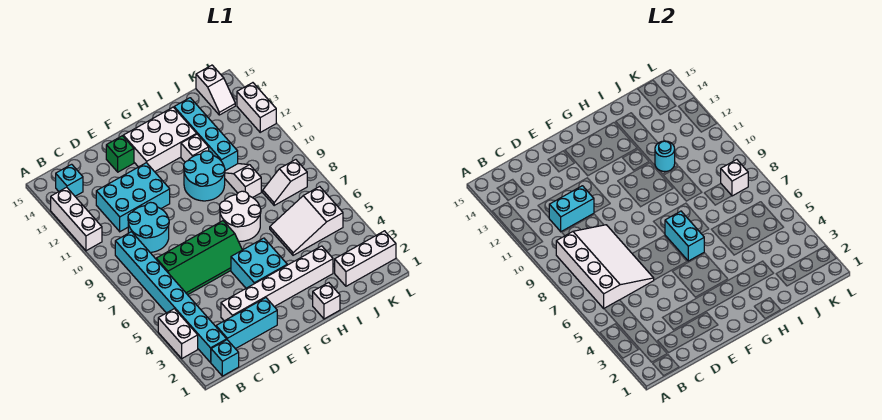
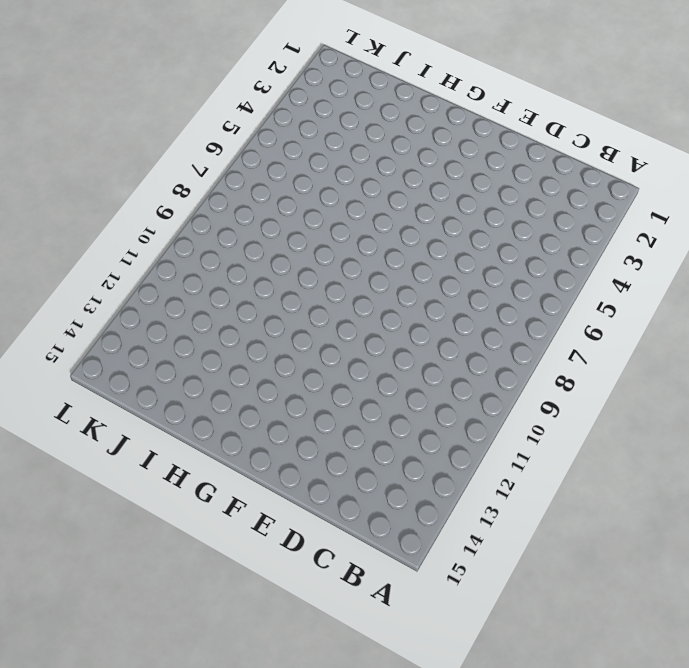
none -> white 1x2 brick [158,309,198,358]
none -> white 1x3 brick [51,187,102,251]
none -> cyan 1x1 brick [211,340,239,376]

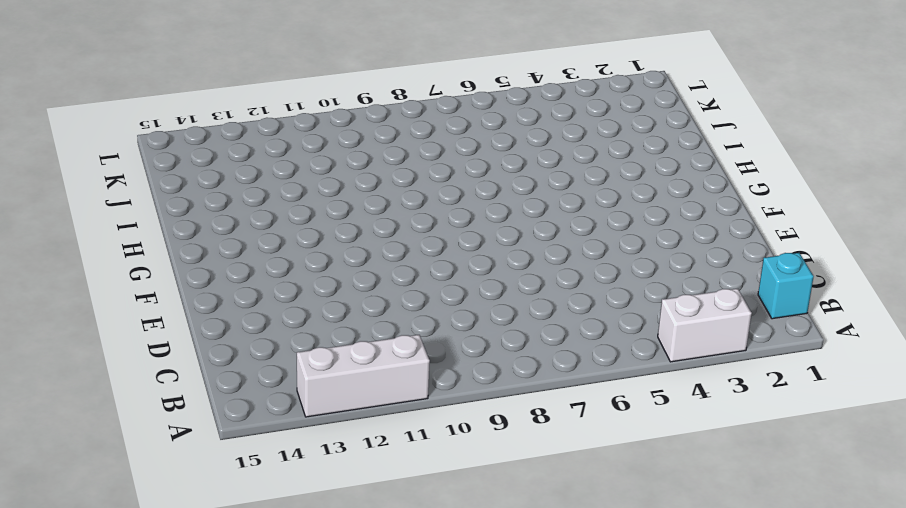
none -> cyan 1x8 brick [115,232,227,362]
none -> cyan 1x1 brick [56,164,83,196]
none -> cyan 1x3 brick [216,298,277,349]

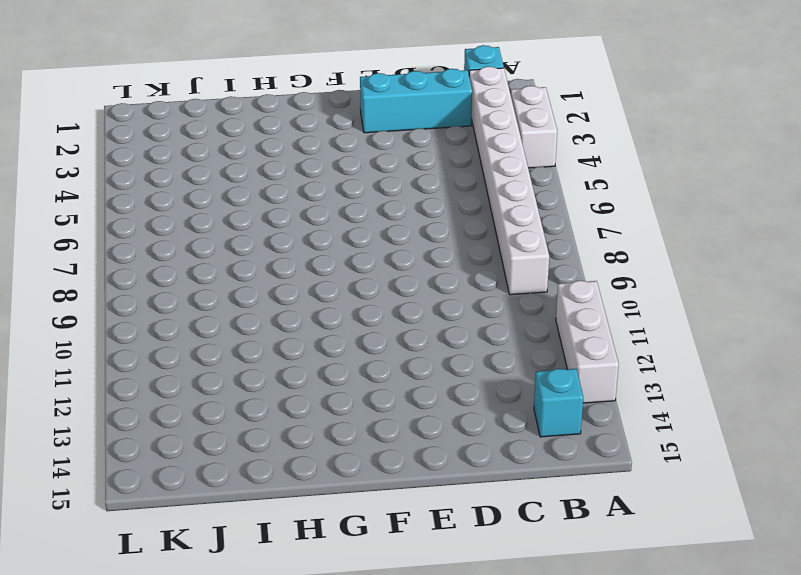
white 1x8 brick [469,66,549,295] -> cyan 1x8 brick [115,232,227,362]
none -> green 2x4 slope [156,221,242,295]
none -> cyan 2x2 round brick [128,202,169,252]
none -> cyan 2x3 brick [96,163,170,232]

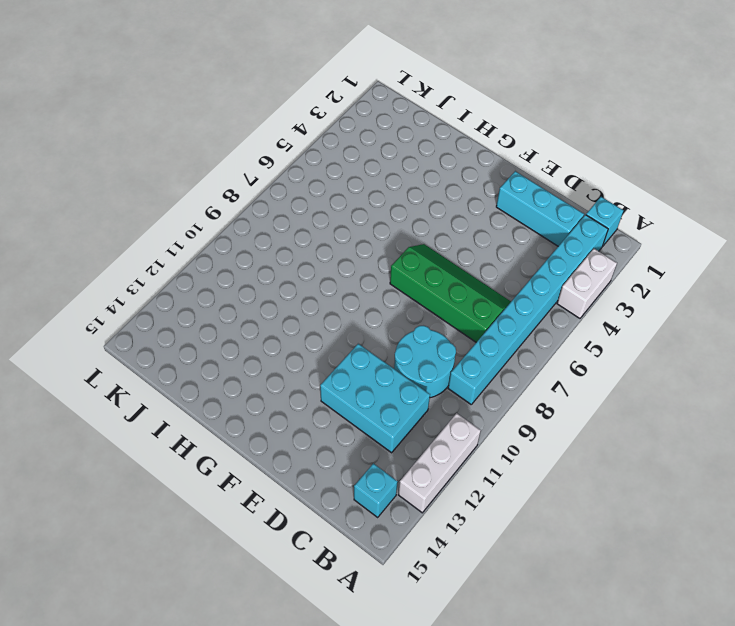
none -> white 1x6 brick [221,246,333,321]
none -> green 1x1 brick [106,136,134,172]
none -> cyan 2x2 brick [231,238,287,288]

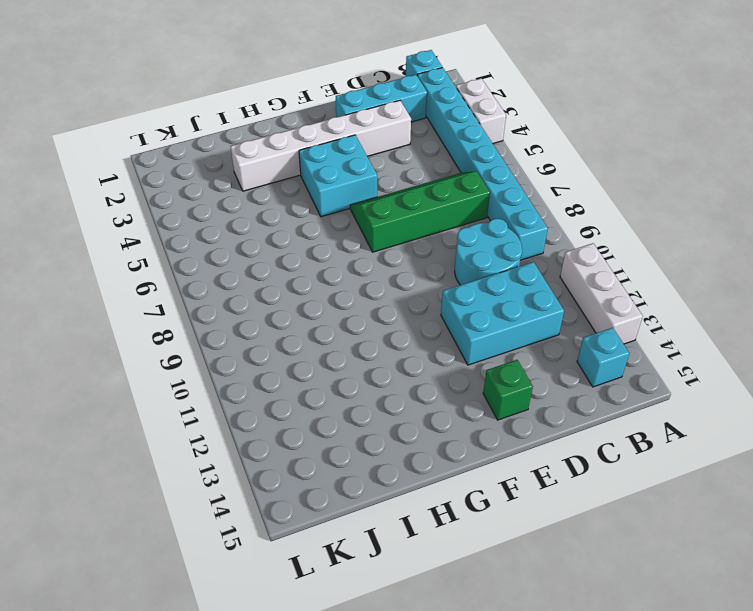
none -> white 2x3 brick [123,107,196,172]
none -> white 2x2 round brick [220,191,261,241]
none -> cyan 2x2 round brick [184,151,225,201]

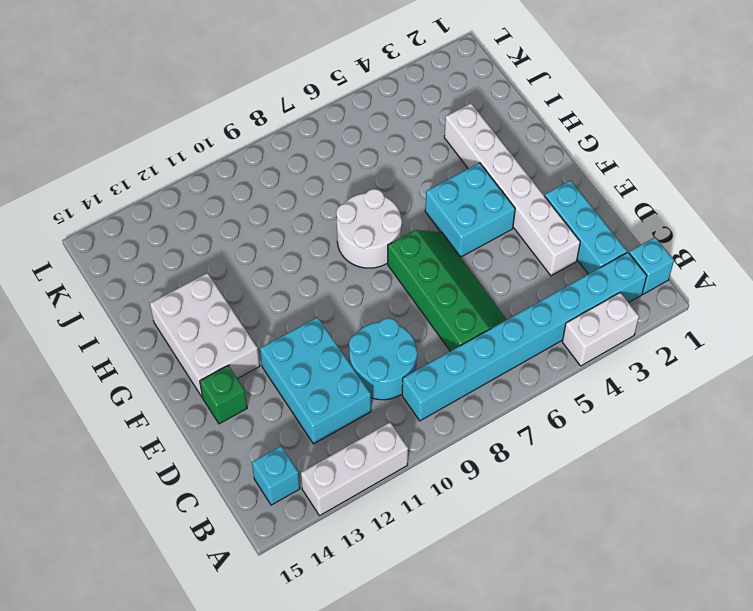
none -> cyan 2x2 round brick [184,151,225,201]
none -> white 1x1 brick [313,283,340,319]
none -> white 1x1 brick [181,134,209,162]

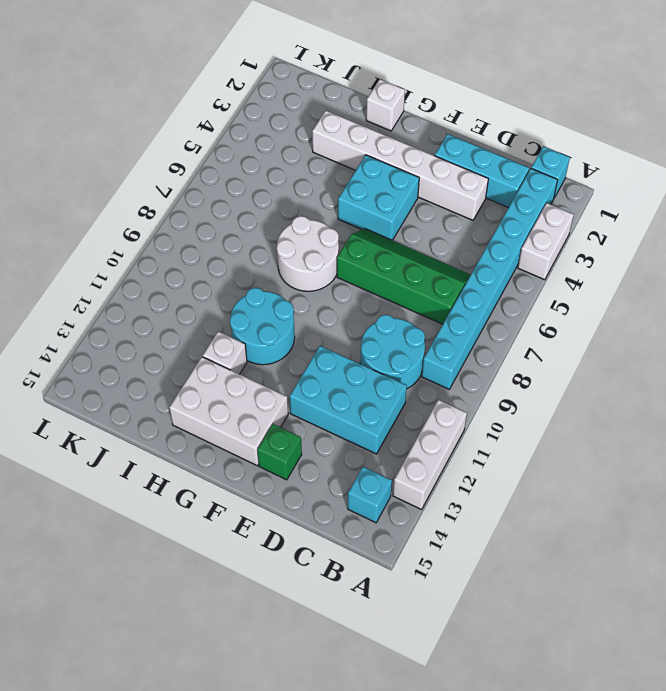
none -> white 2x3 slope [270,186,343,255]
none -> white 1x2 slope [225,164,261,198]
none -> cyan 1x4 brick [174,98,238,171]

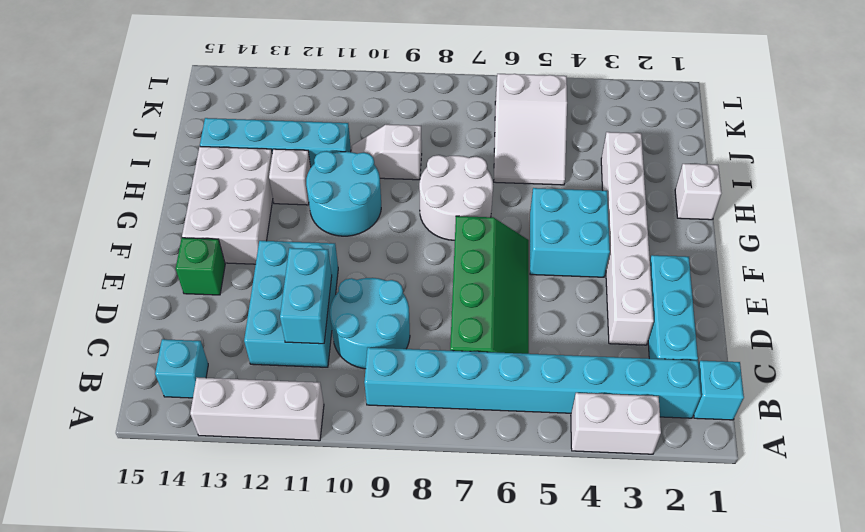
none -> white 1x3 brick [335,231,396,286]
none -> white 1x2 slope [263,160,307,205]
none -> white 1x2 slope [196,65,235,115]

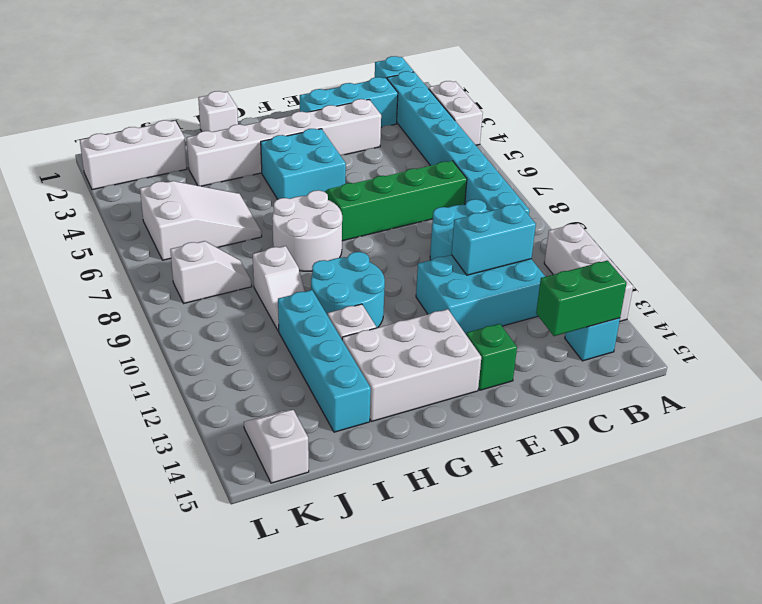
green 1x2 brick [536,261,627,336] -> none
none -> white 1x2 brick [237,83,276,132]
none -> white 3x4 slope [556,225,654,308]
none -> cyan 1x2 brick [665,211,704,261]

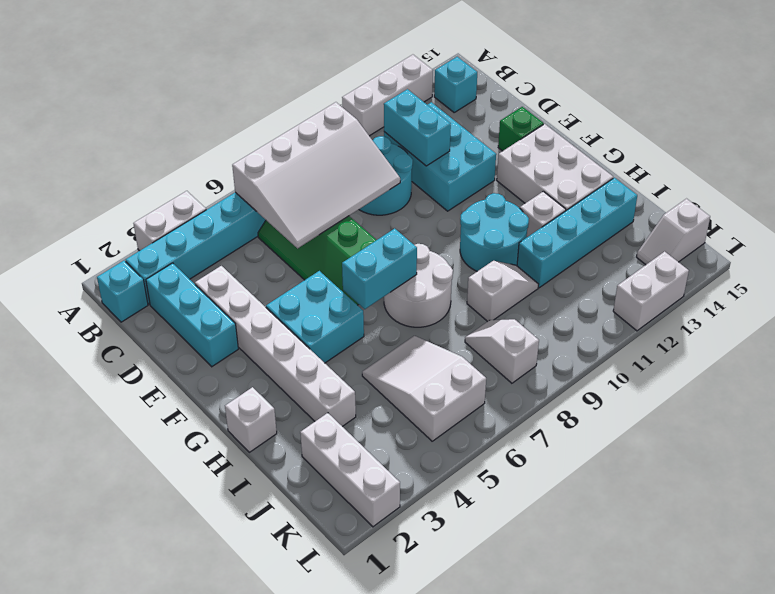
none -> cyan 1x1 round brick [655,141,675,171]
none -> white 1x1 brick [721,160,748,196]

